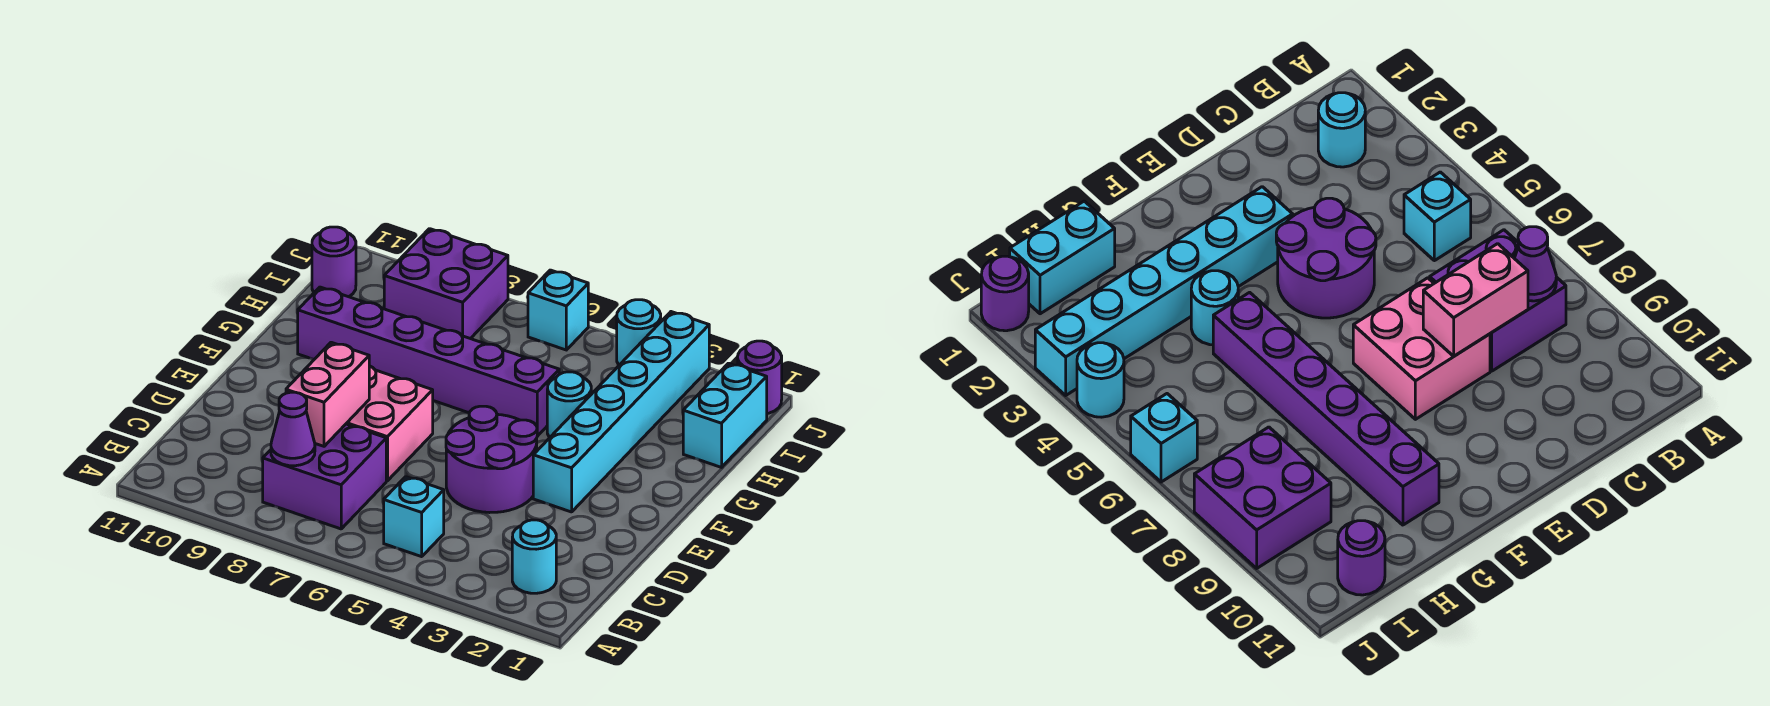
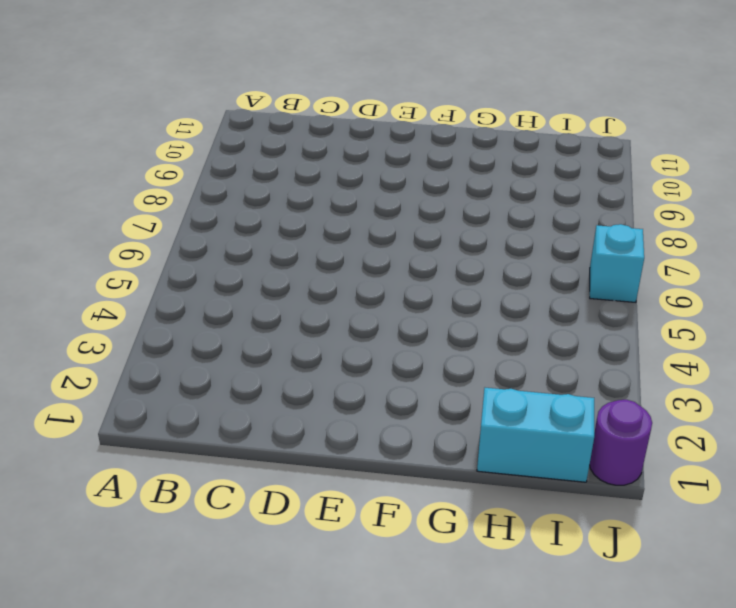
none -> cyan 1x1 round brick [512,520,556,593]
none -> cyan 1x1 brick [384,477,444,557]
none -> purple 2x2 brick [263,424,386,529]

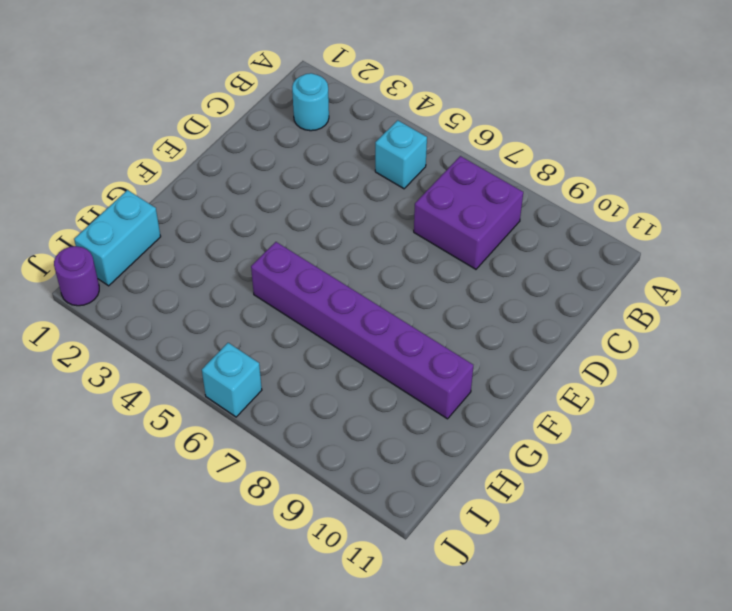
none -> purple 2x2 round brick [446,406,537,513]
none -> pink 2x2 brick [346,366,433,481]
none -> cyan 1x6 brick [533,312,709,512]

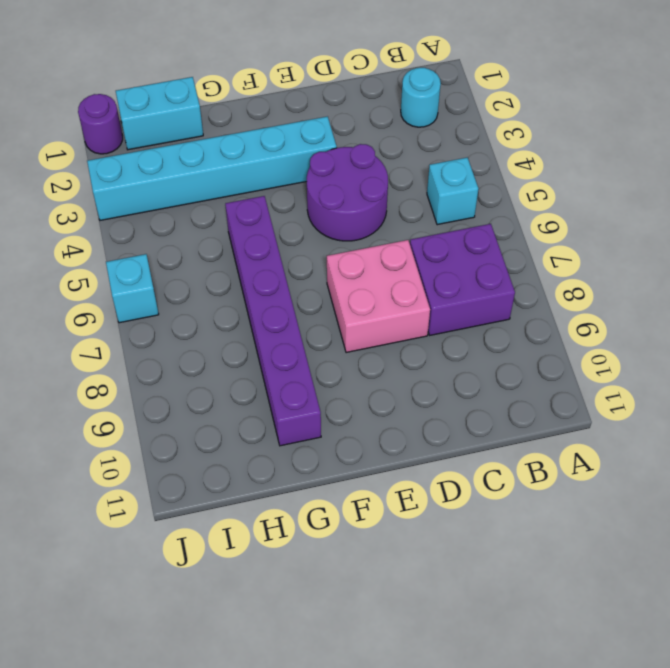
none -> cyan 1x1 round brick [547,372,591,438]
none -> purple 2x2 brick [384,229,508,339]
none -> purple 1x1 round brick [312,227,356,297]

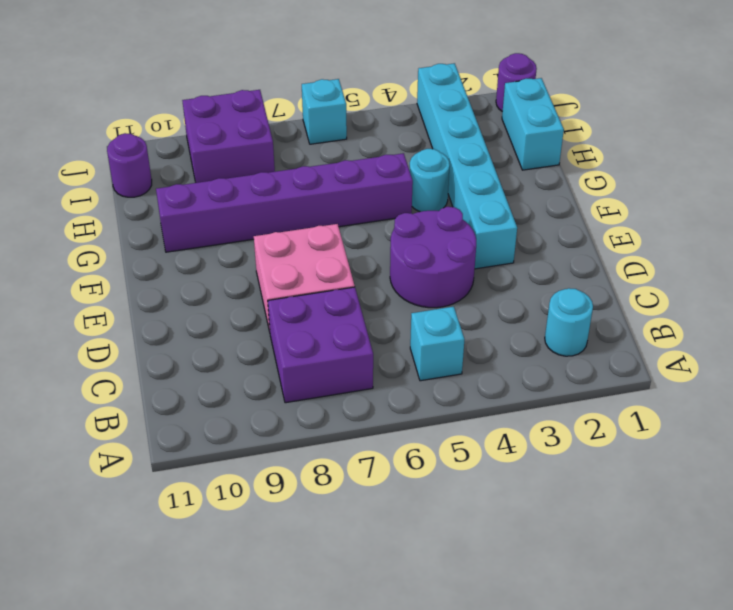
none -> cyan 1x1 round brick [617,300,661,365]
none -> purple 1x1 cone [271,392,315,466]
none -> pink 1x2 brick [286,342,369,446]

